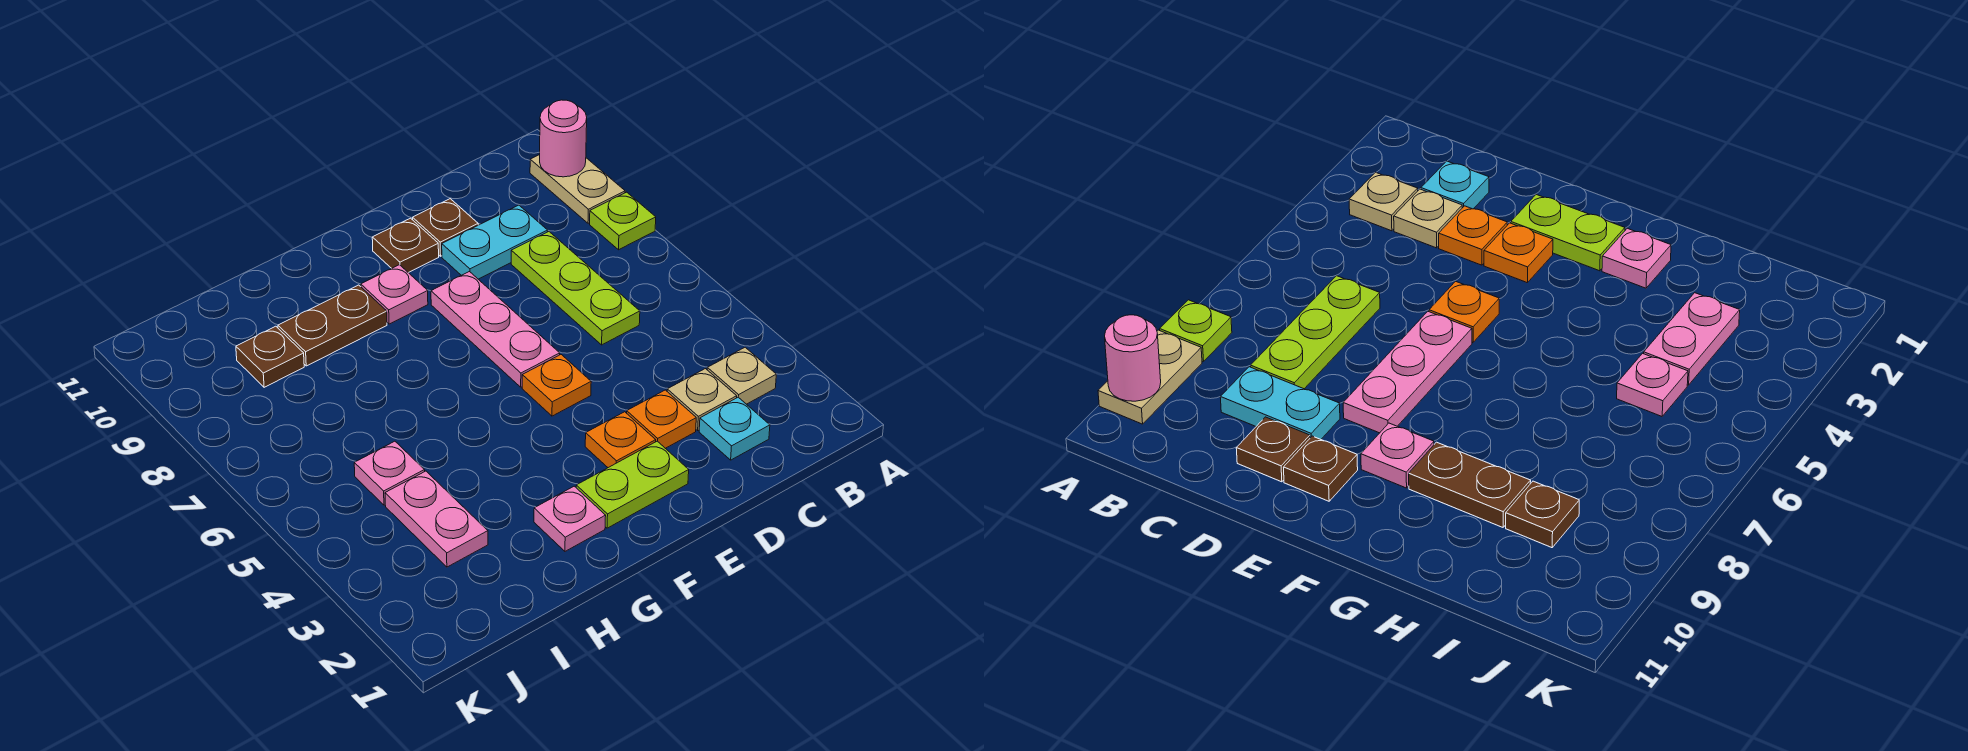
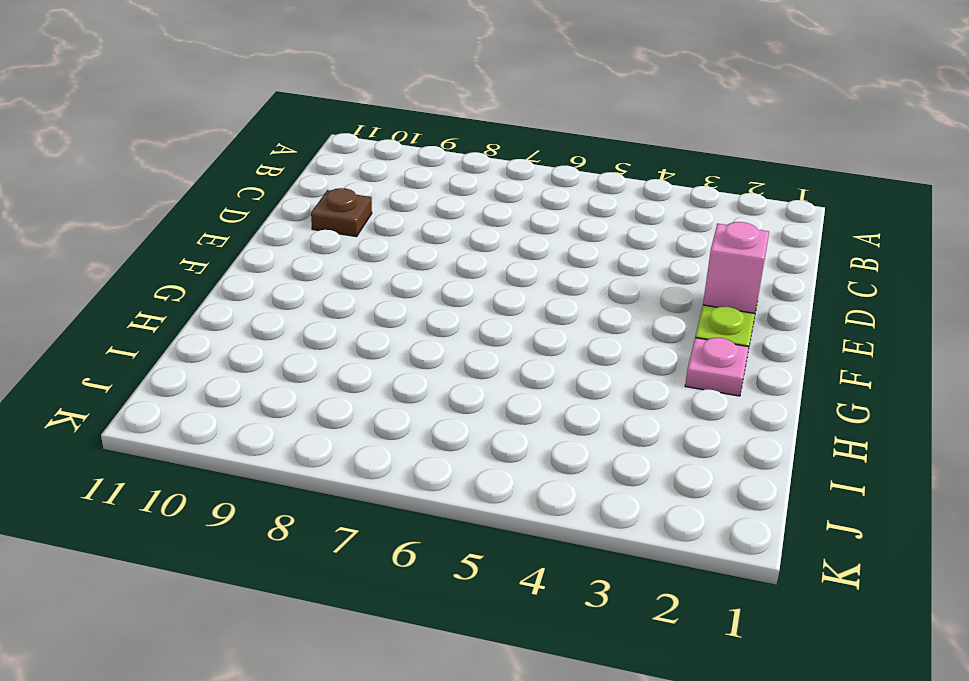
pink 1x1 brick [703,222,769,313] -> none
none -> lime 1x1 plate [590,192,656,250]
none -> tan 1x2 plate [530,155,625,223]
none -> tan 1x1 plate [707,347,776,404]

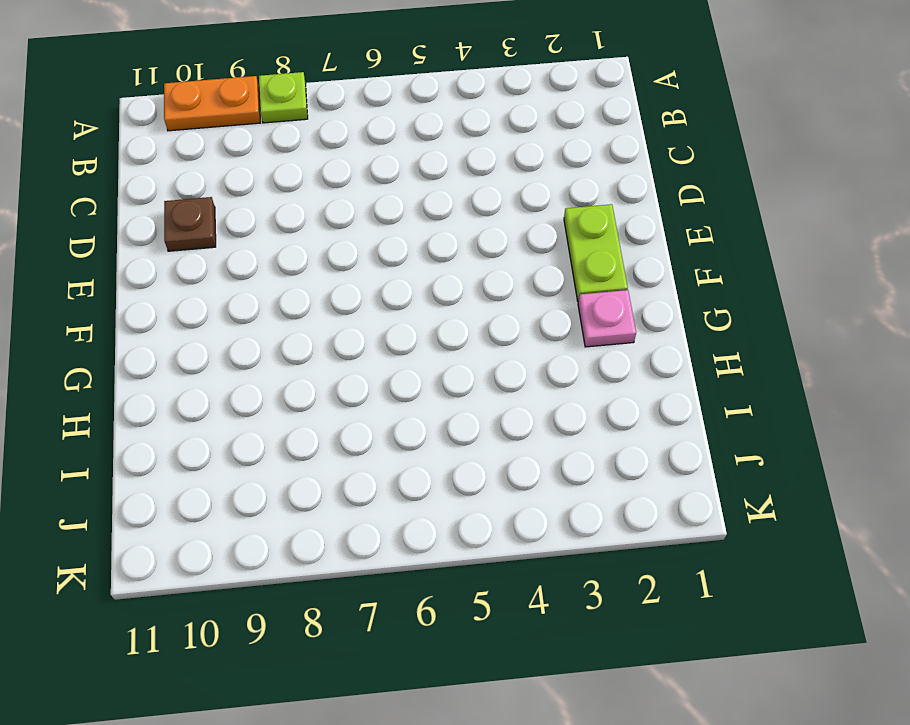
orange 1x2 plate [164,76,260,131] -> tan 1x2 plate [530,155,625,223]
none -> tan 1x1 plate [707,347,776,404]
none -> cyan 1x1 plate [699,397,770,460]
none -> tan 1x1 plate [667,369,737,430]

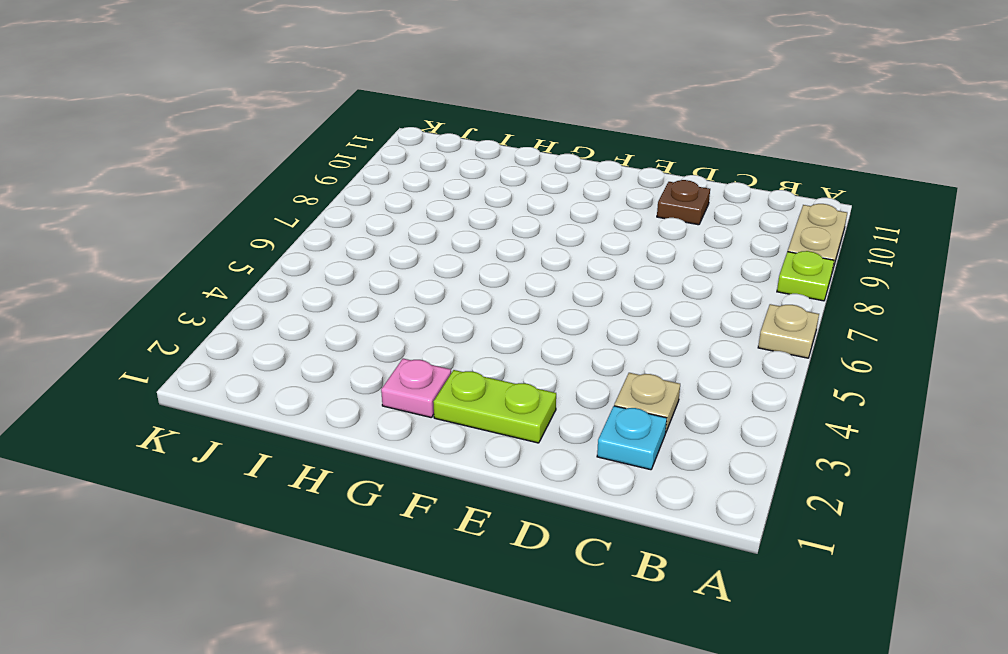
tan 1x1 plate [758,304,819,358] -> tan 1x1 plate moved to [707,347,776,404]
none -> lime 1x3 plate [511,232,640,345]
none -> cyan 1x2 plate [442,205,548,279]
none -> orange 1x1 plate [627,390,696,448]

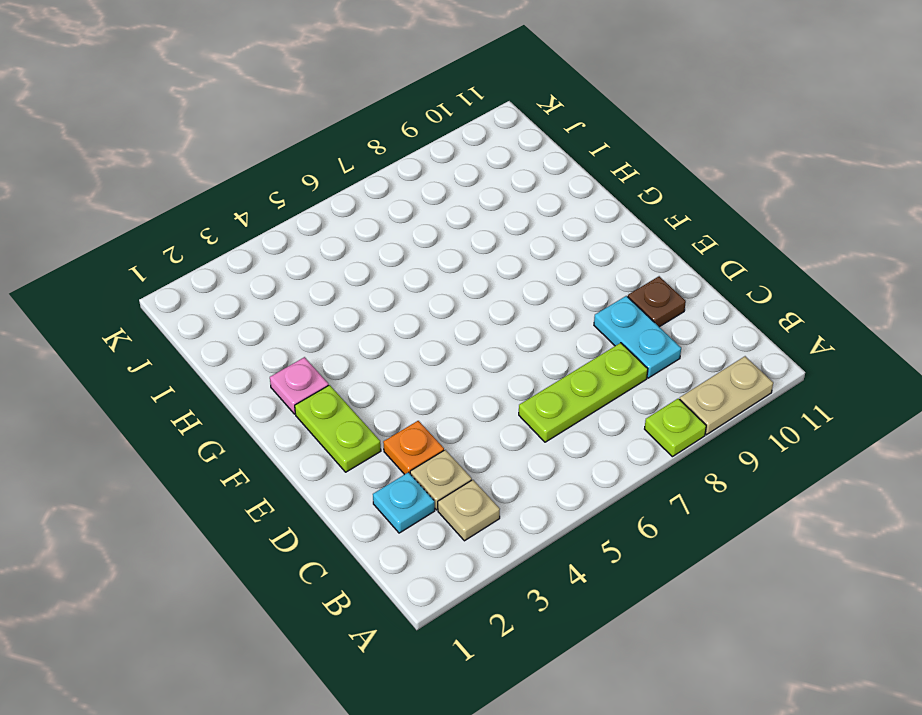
none -> orange 1x1 plate [585,412,656,468]
none -> orange 1x1 plate [522,355,591,416]
none -> pink 1x3 plate [431,272,560,387]

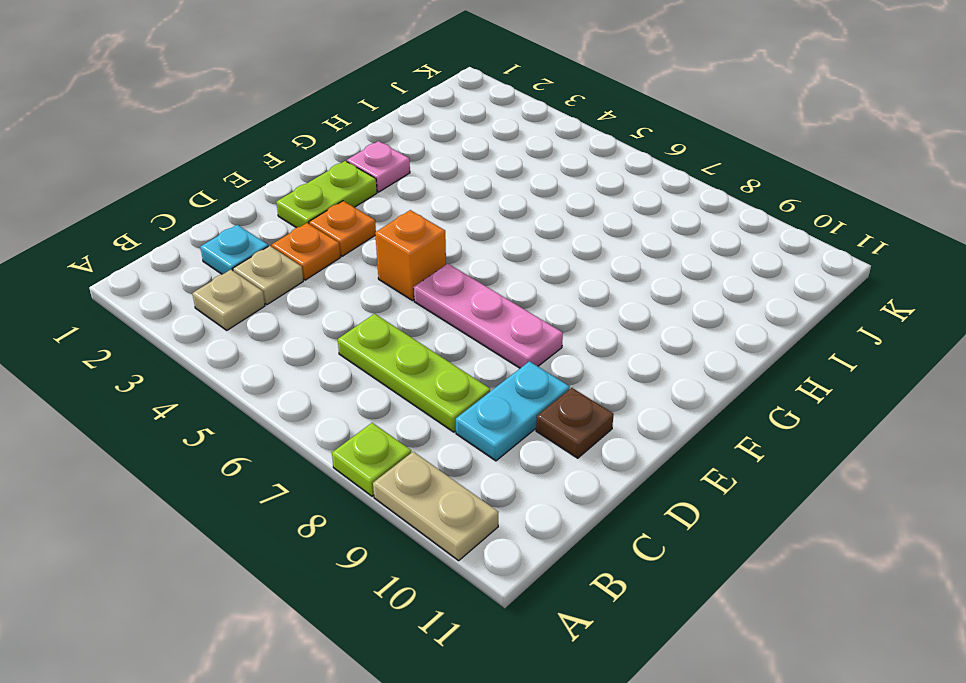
orange 1x1 brick [375,210,446,301] -> orange 1x1 plate [522,355,591,416]
none -> brown 1x1 plate [372,218,439,273]
none -> pink 1x1 plate [361,265,428,324]
none -> brown 1x2 plate [278,285,387,366]

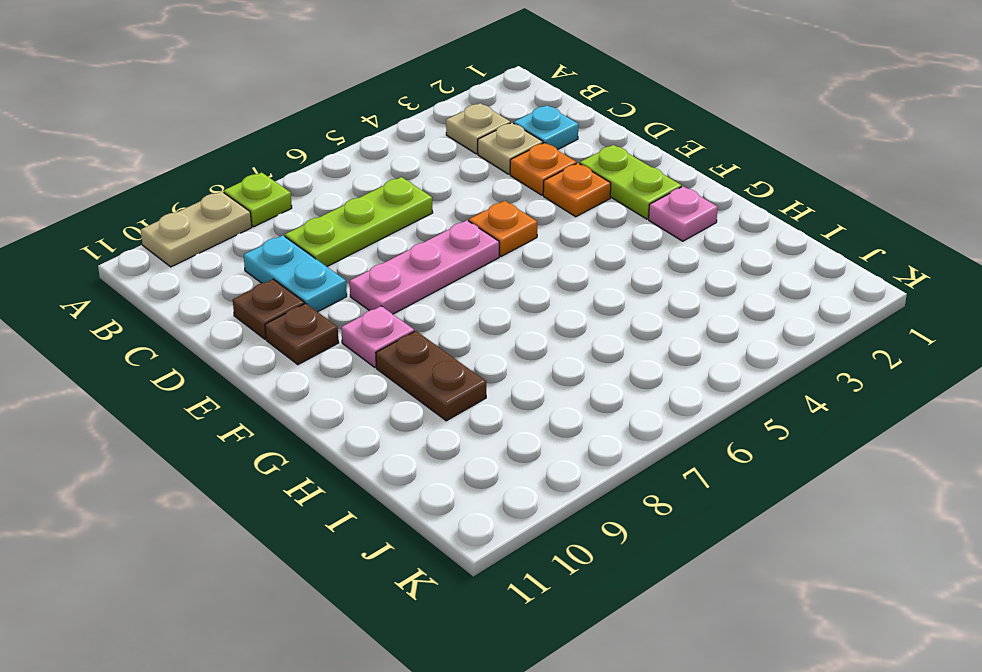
none -> pink 1x2 plate [385,471,488,567]
none -> pink 1x1 plate [354,441,425,505]
none -> brown 1x1 plate [236,326,304,387]

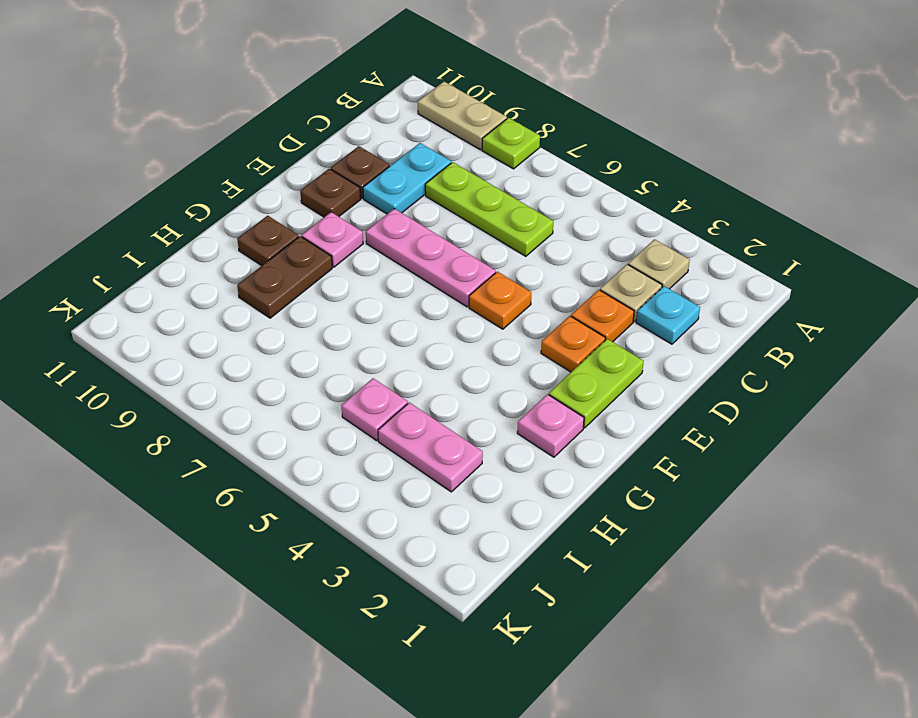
brown 1x1 plate [237,216,299,266] -> brown 1x1 plate moved to [236,326,304,387]
none -> pink 1x1 round brick [540,100,587,177]

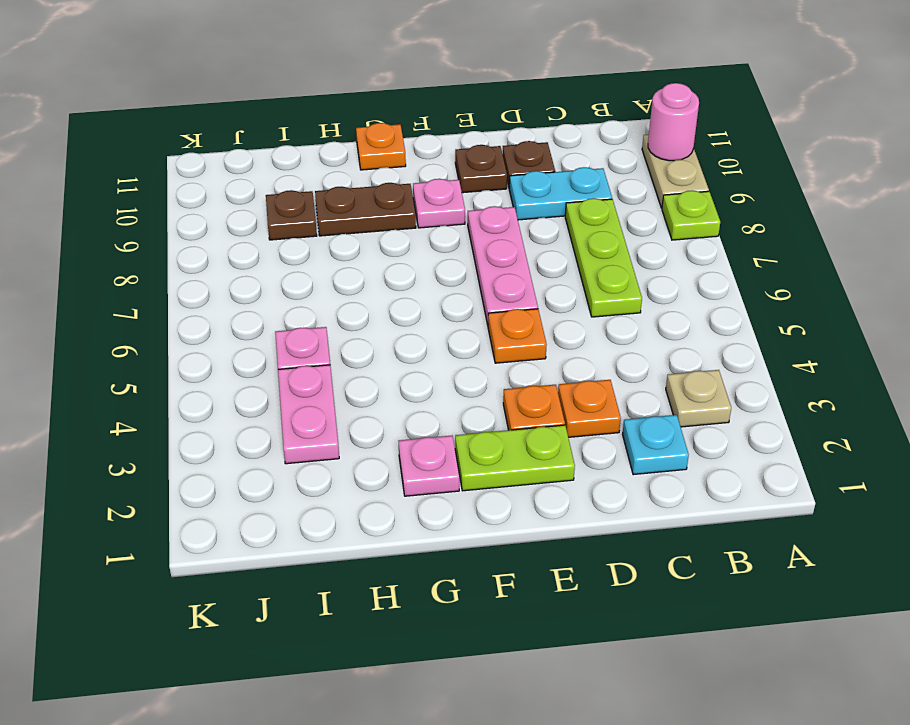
orange 1x1 plate [356,123,406,170] -> none
none -> tan 1x1 plate [667,369,737,430]

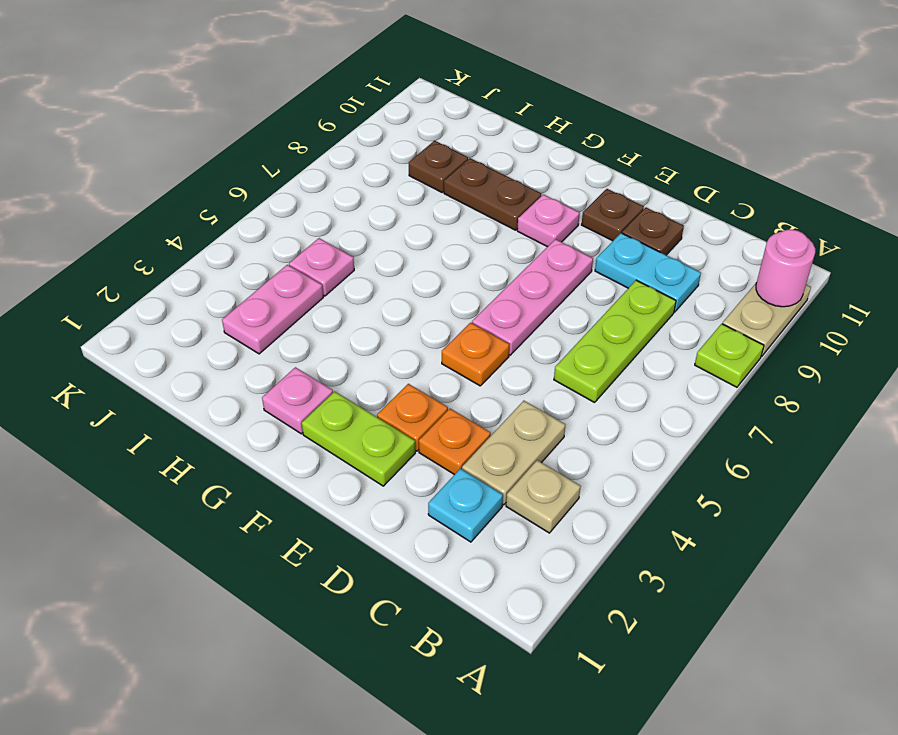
tan 1x2 plate [462,401,565,505] -> tan 1x1 plate [667,369,737,430]

